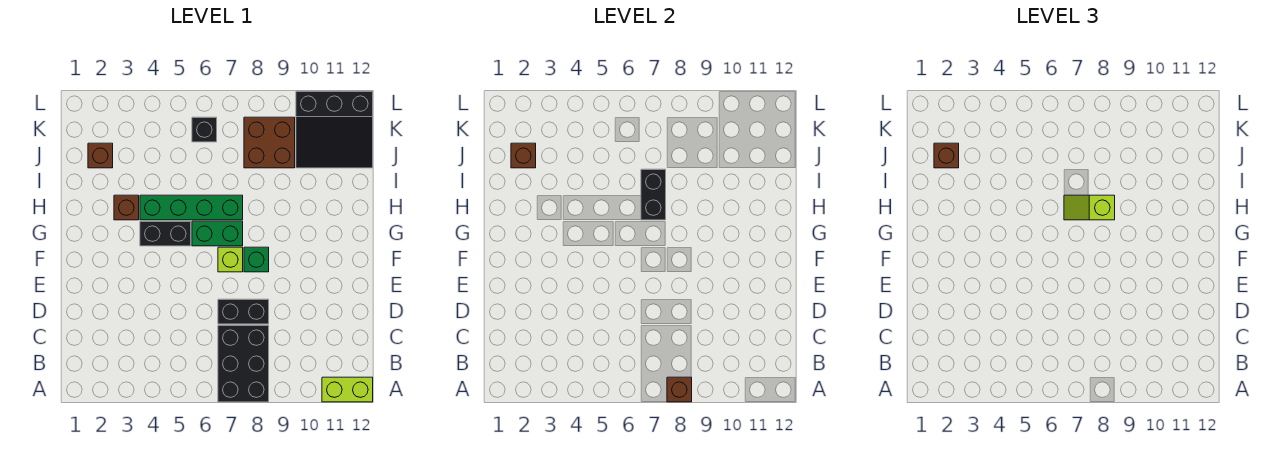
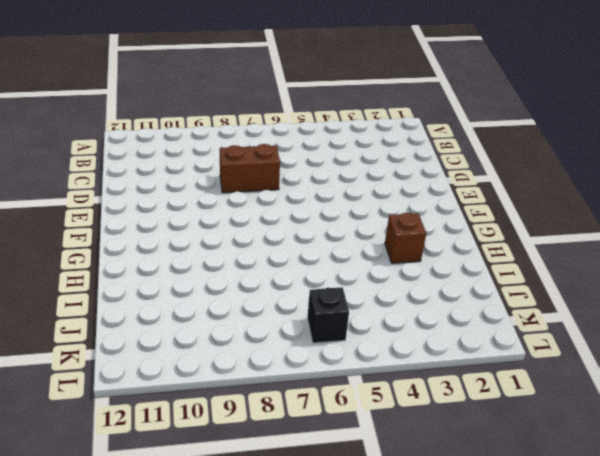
brown 1x2 brick [220,144,280,193] -> black 1x2 brick [218,299,269,324]
none -> black 2x3 brick [218,325,269,402]
none -> lime 1x2 brick [322,377,373,402]
none -> lime 1x1 brick [218,247,243,272]

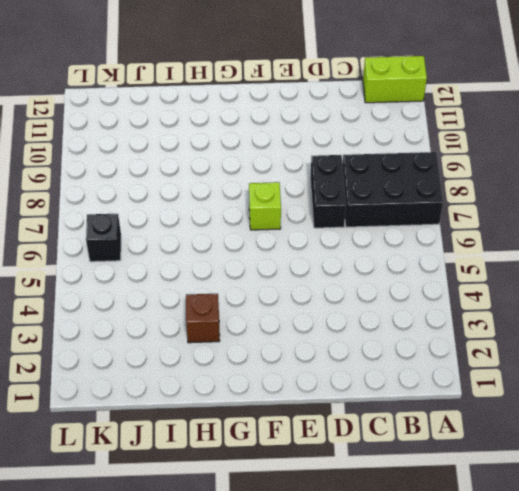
lime 1x2 brick [363,56,427,103] -> lime 1x2 brick turned to [322,377,373,402]
none -> green 1x1 brick [244,247,269,272]
none -> black 1x2 brick [140,221,191,246]
none -> green 1x2 brick [192,221,243,246]

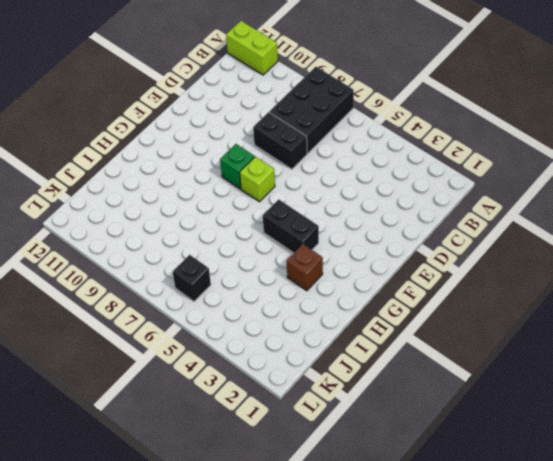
none -> green 1x2 brick [192,221,243,246]
none -> green 1x4 brick [140,195,243,220]
none -> brown 1x1 brick [88,143,113,168]

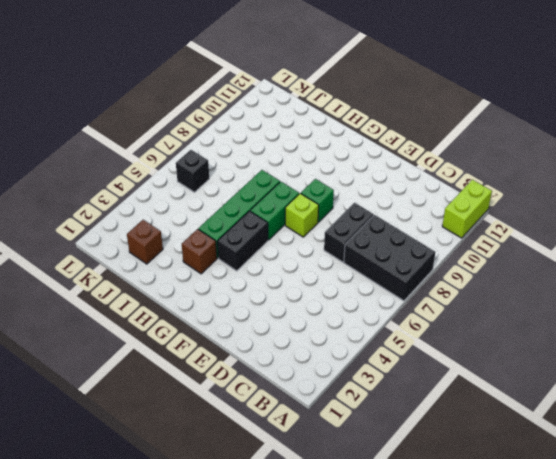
none -> brown 2x2 brick [244,117,295,168]
none -> black 3x3 slope [296,91,373,168]
none -> brown 1x1 brick [667,377,692,402]

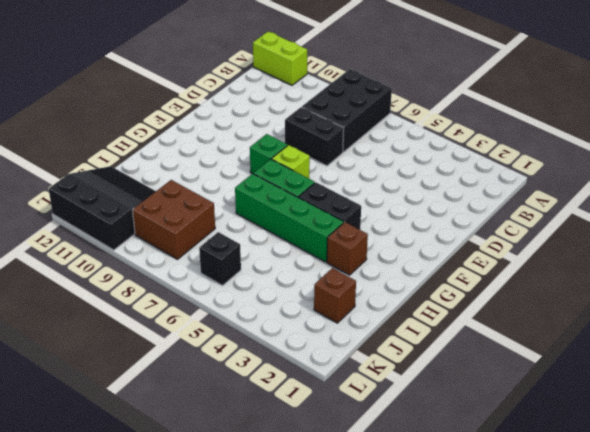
none -> brown 1x1 brick [667,377,692,402]
none -> black 1x2 brick [641,169,666,220]
none -> brown 1x1 brick [511,143,536,168]

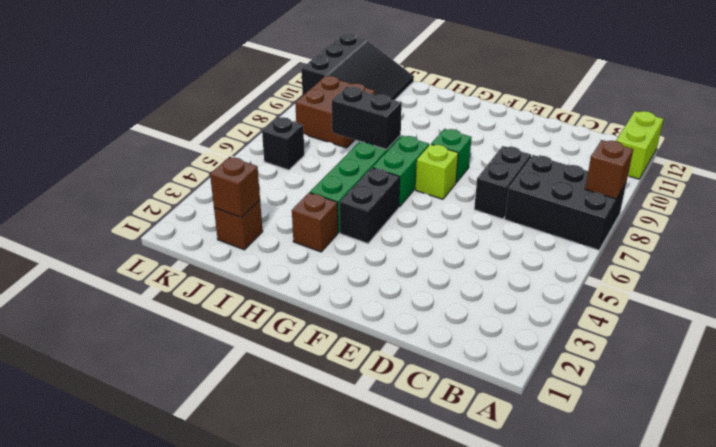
none -> lime 1x2 slope [1064,195,1115,220]
none -> brown 1x1 brick [934,143,959,168]

